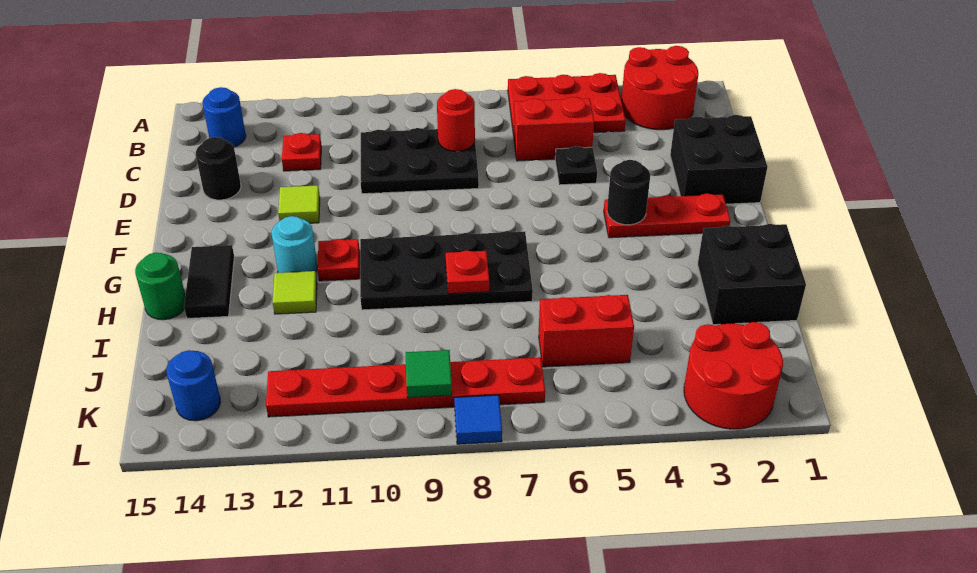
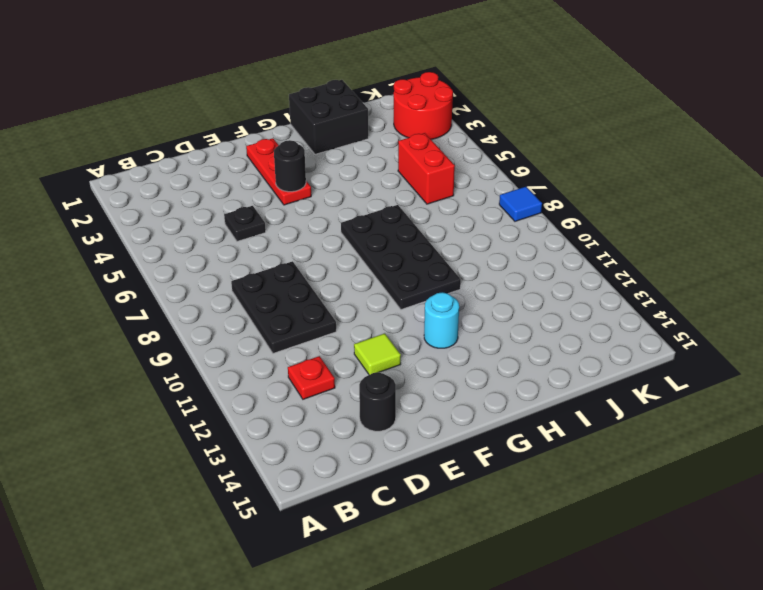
none -> red 2x2 round brick [621,46,698,130]
none -> red 2x3 plate [508,73,626,136]
none -> blue 1x1 round brick [202,87,246,147]

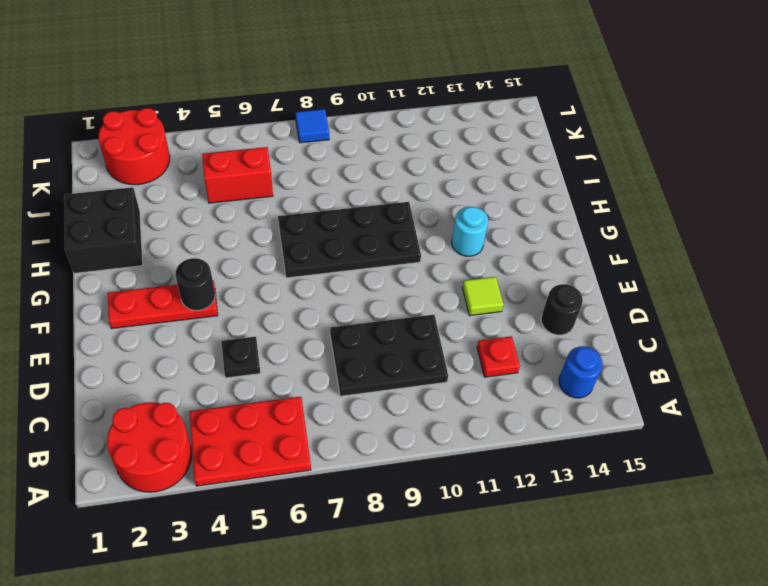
none -> red 1x2 brick [514,97,594,161]
none -> black 2x2 brick [670,115,767,204]
none -> red 1x1 plate [318,239,360,281]

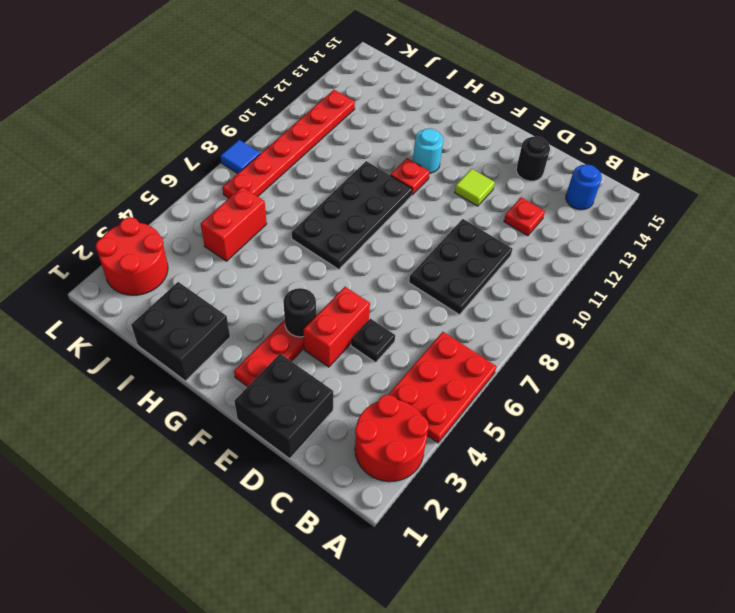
red 1x2 brick [303,287,370,367] -> red 1x2 brick moved to [514,97,594,161]
none -> black 1x2 tile [184,245,234,318]
none -> lime 1x1 tile [273,271,317,314]
none -> green 1x1 round brick [135,252,185,320]

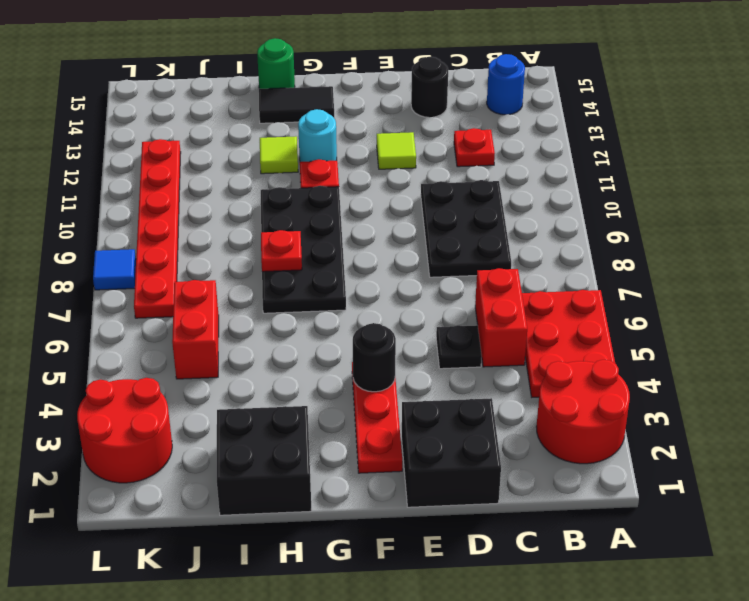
none -> blue 1x1 round brick [166,350,220,421]
none -> red 1x1 round brick [437,89,475,152]
none -> green 1x1 tile [406,350,452,398]

